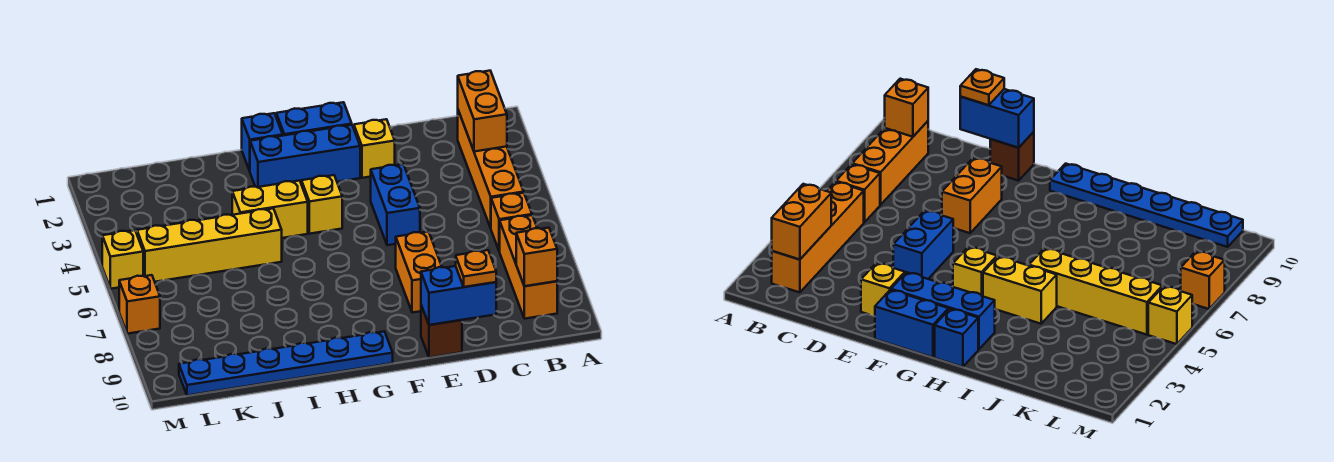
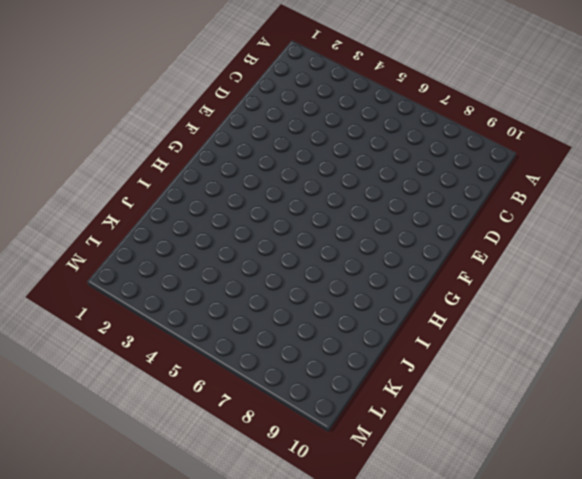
none -> orange 1x4 brick [458,110,524,228]
none -> orange 1x1 brick [491,193,532,251]
none -> orange 1x3 brick [500,215,557,319]

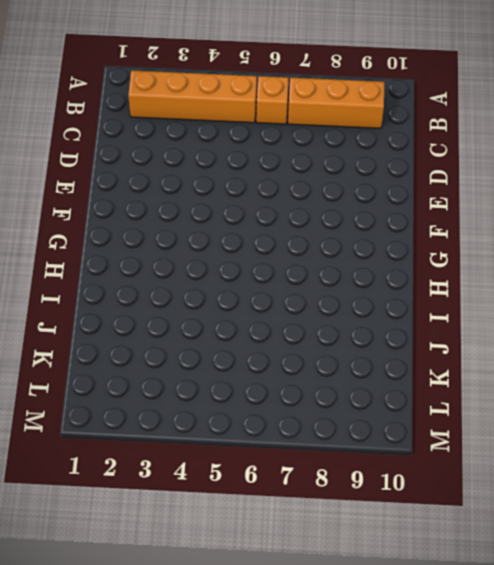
none -> yellow 1x1 brick [354,119,395,178]
none -> blue 1x2 brick [371,164,420,245]
none -> orange 1x2 brick [396,232,442,313]

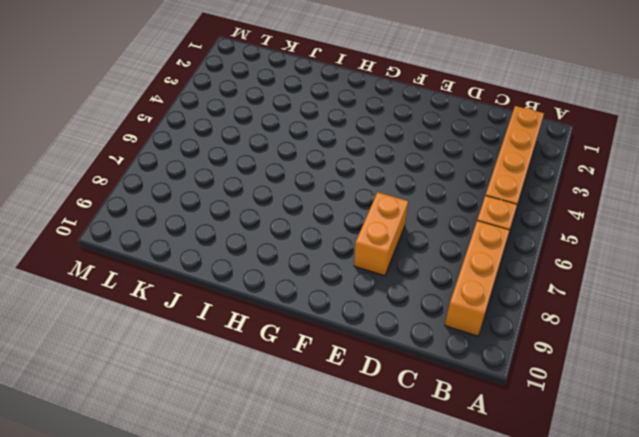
none -> yellow 1x1 brick [354,119,395,178]
none -> blue 1x2 brick [371,164,420,245]
none -> brown 1x1 brick [421,305,462,357]

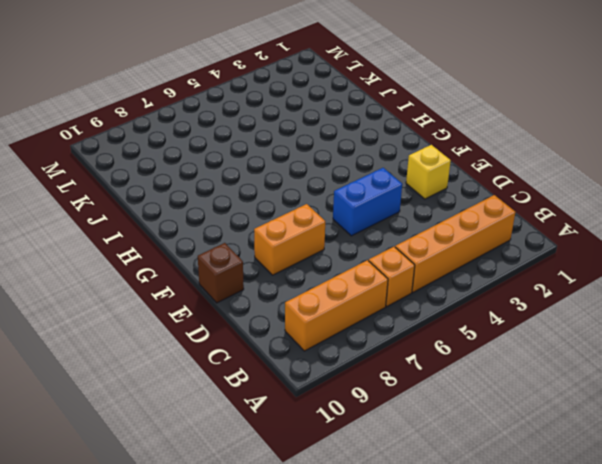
none -> blue 1x2 brick [276,102,352,136]
none -> blue 1x3 brick [250,125,360,187]
none -> yellow 1x1 brick [301,175,342,234]

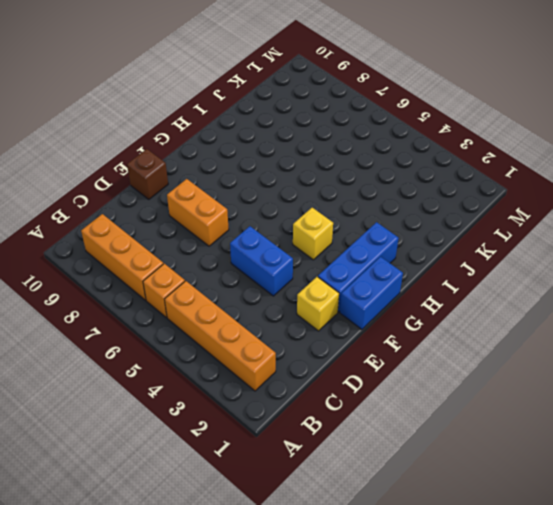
none -> blue 1x6 plate [179,331,393,396]
none -> blue 1x1 brick [242,113,283,171]
none -> yellow 1x2 brick [232,181,308,238]

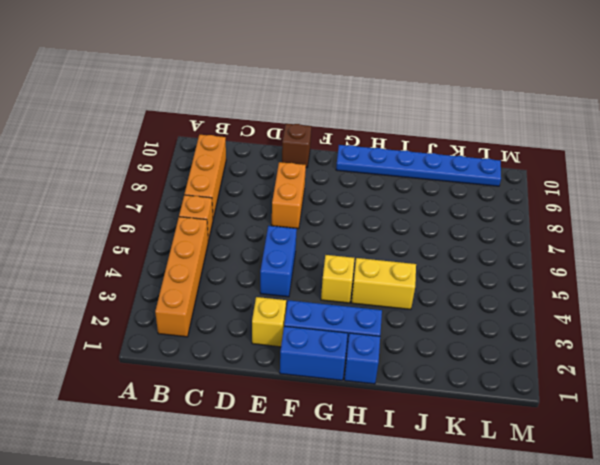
none -> yellow 1x4 brick [137,209,282,282]
none -> yellow 1x1 brick [102,230,143,289]
none -> orange 1x1 brick [119,275,160,334]

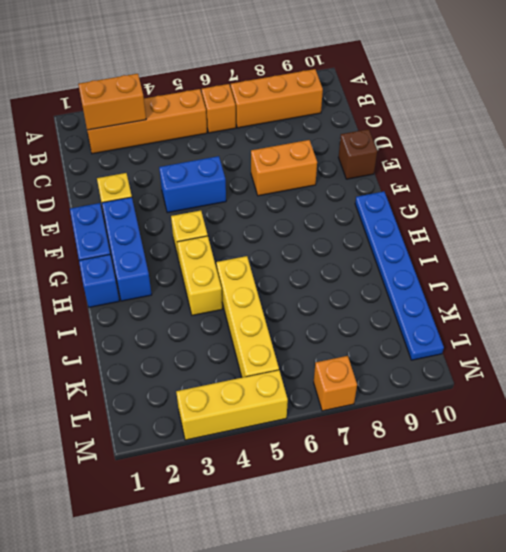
yellow 1x3 brick [176,370,288,440] -> yellow 1x1 brick [102,230,143,289]
none -> orange 1x1 brick [516,228,557,286]
none -> blue 1x2 brick [421,266,496,325]
none -> orange 1x1 plate [456,250,496,287]

